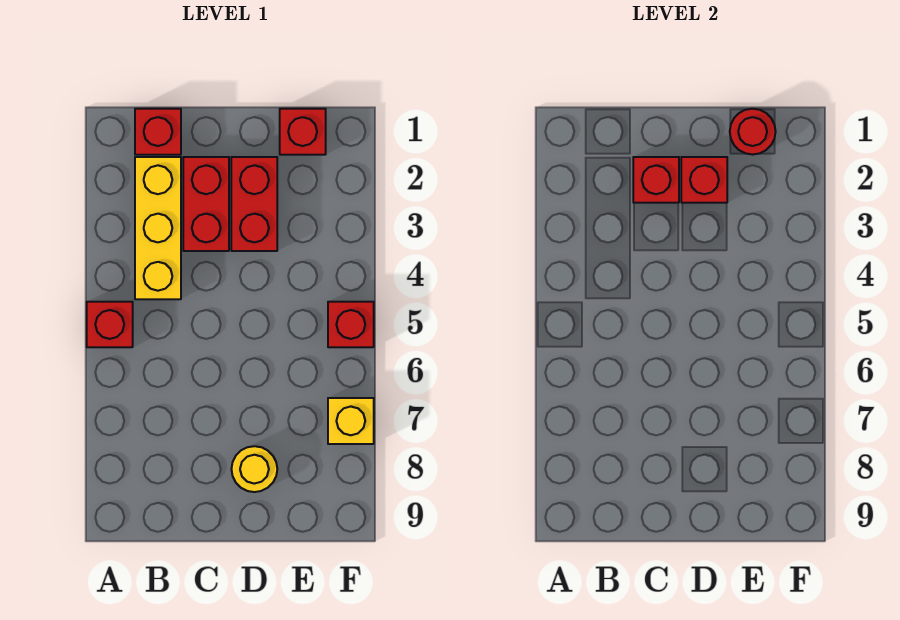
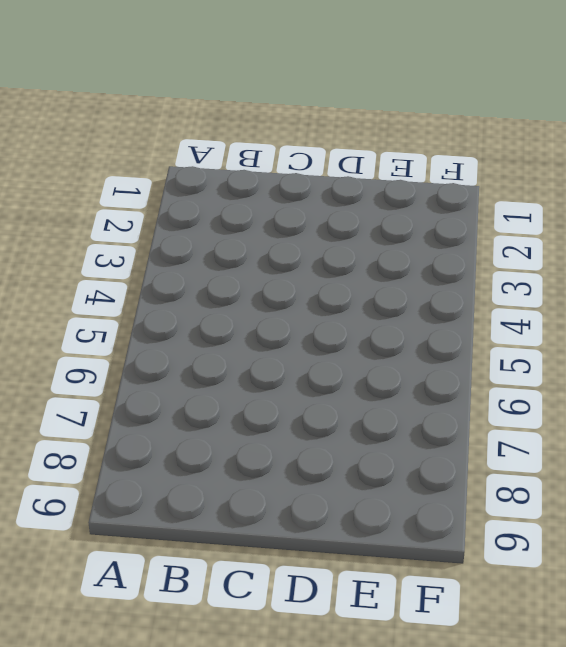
none -> red 1x1 brick [87,302,133,347]
none -> red 1x1 brick [135,109,181,155]
none -> yellow 1x3 brick [135,157,181,299]

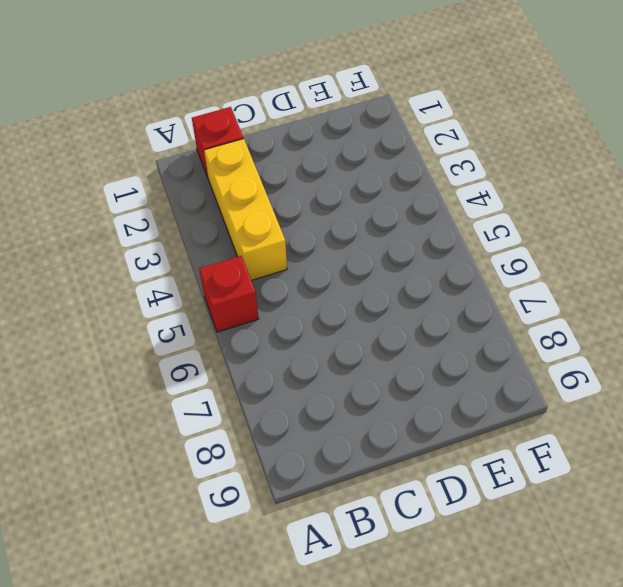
none -> red 1x2 brick [183,157,229,251]
none -> red 1x2 brick [231,157,277,251]
none -> yellow 1x1 round brick [232,446,277,492]

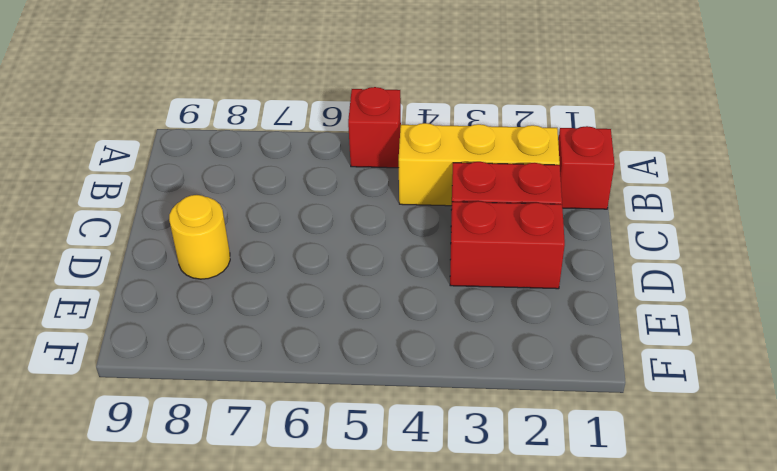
none -> red 1x1 brick [280,109,326,155]
none -> red 1x1 brick [328,302,374,347]
none -> yellow 1x1 brick [328,398,374,444]

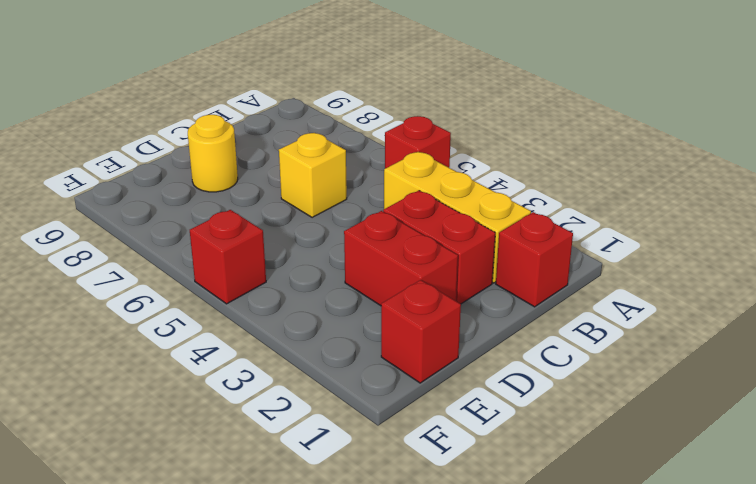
yellow 1x1 brick [279,133,347,218] -> yellow 1x1 brick moved to [328,398,374,444]
none -> red 1x1 brick [633,157,679,203]
none -> red 1x1 brick [681,157,727,203]
none -> red 1x1 round brick [730,109,776,155]

